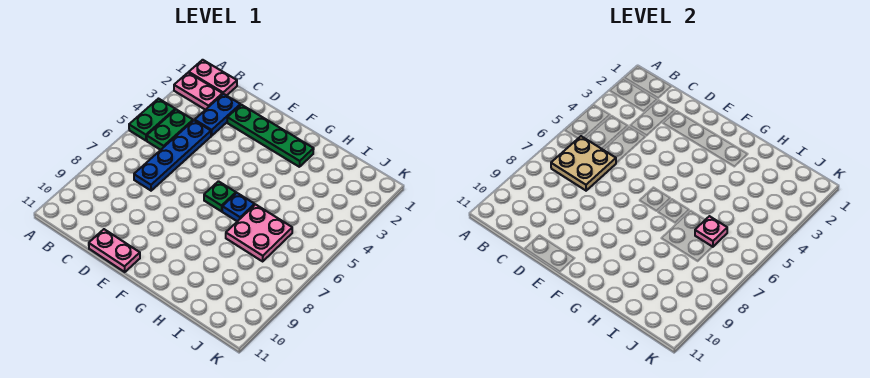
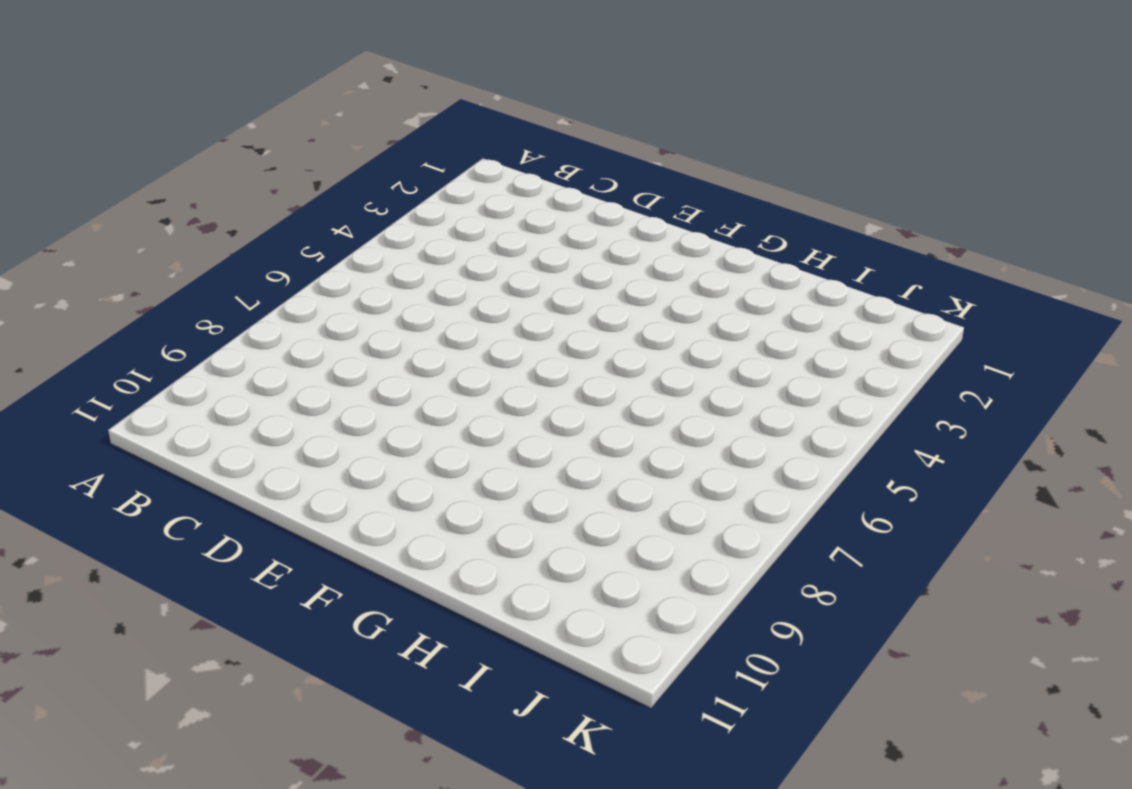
none -> pink 1x2 plate [189,60,237,96]
none -> pink 1x2 plate [174,73,223,110]
none -> green 1x2 plate [129,99,175,141]

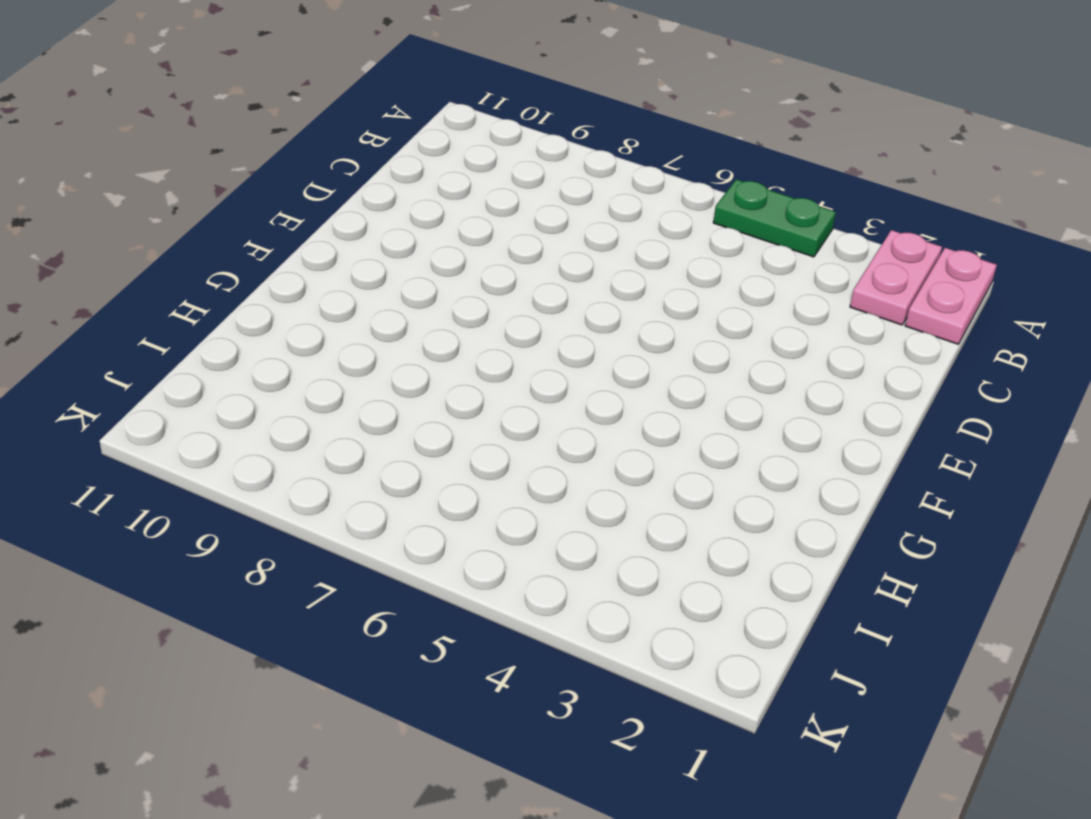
none -> green 1x2 plate [147,109,193,150]
none -> blue 1x2 plate [195,94,240,136]
none -> blue 1x4 plate [134,120,211,191]

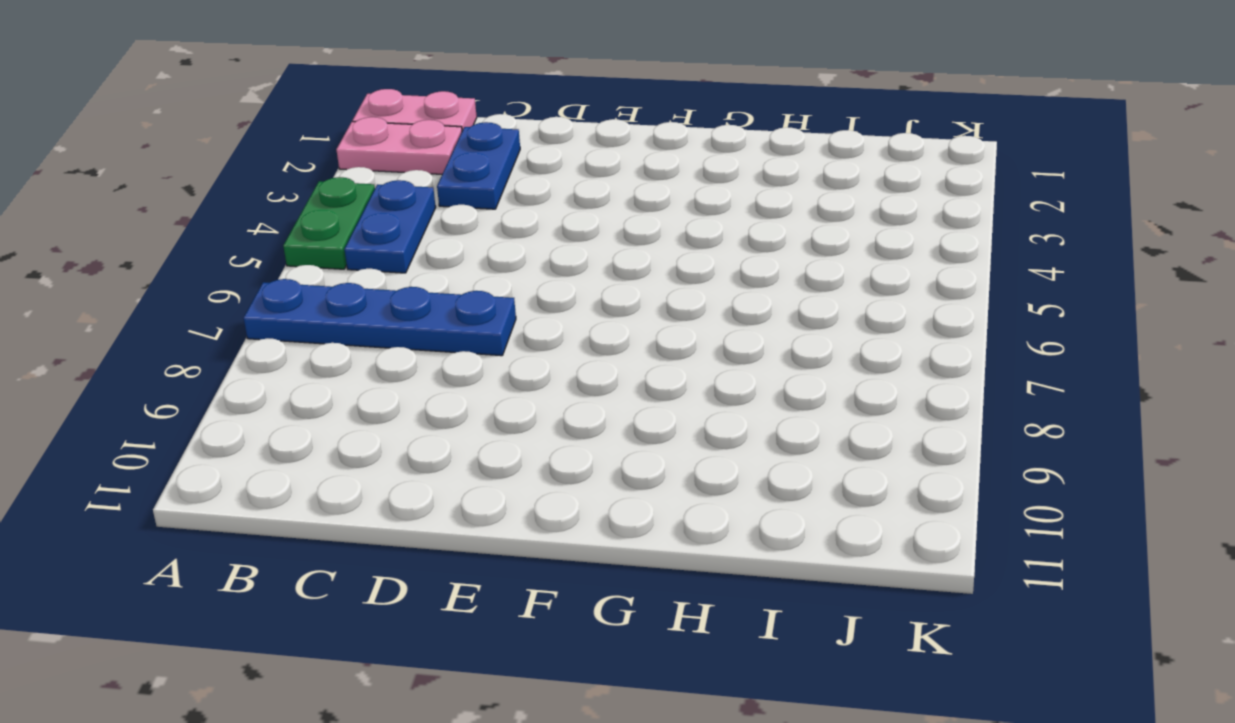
blue 1x4 plate [244,279,516,356] -> blue 1x4 plate turned to [134,120,211,191]
blue 1x2 plate [344,180,436,273] -> green 1x2 plate [147,109,193,150]
none -> green 1x4 plate [227,105,314,167]
none -> pink 1x2 plate [89,229,140,272]
none -> green 1x1 plate [204,181,236,211]

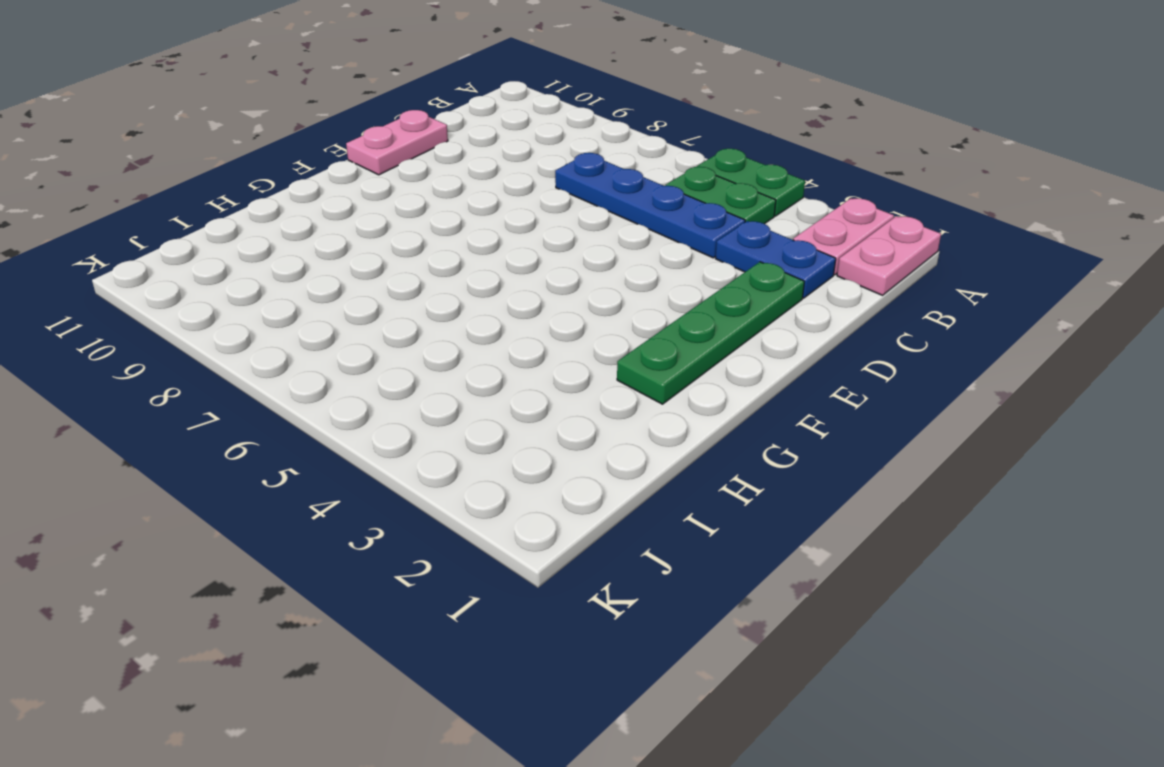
none -> green 1x1 plate [204,181,236,211]
none -> blue 1x1 plate [222,193,255,221]
none -> pink 2x2 plate [226,205,292,261]

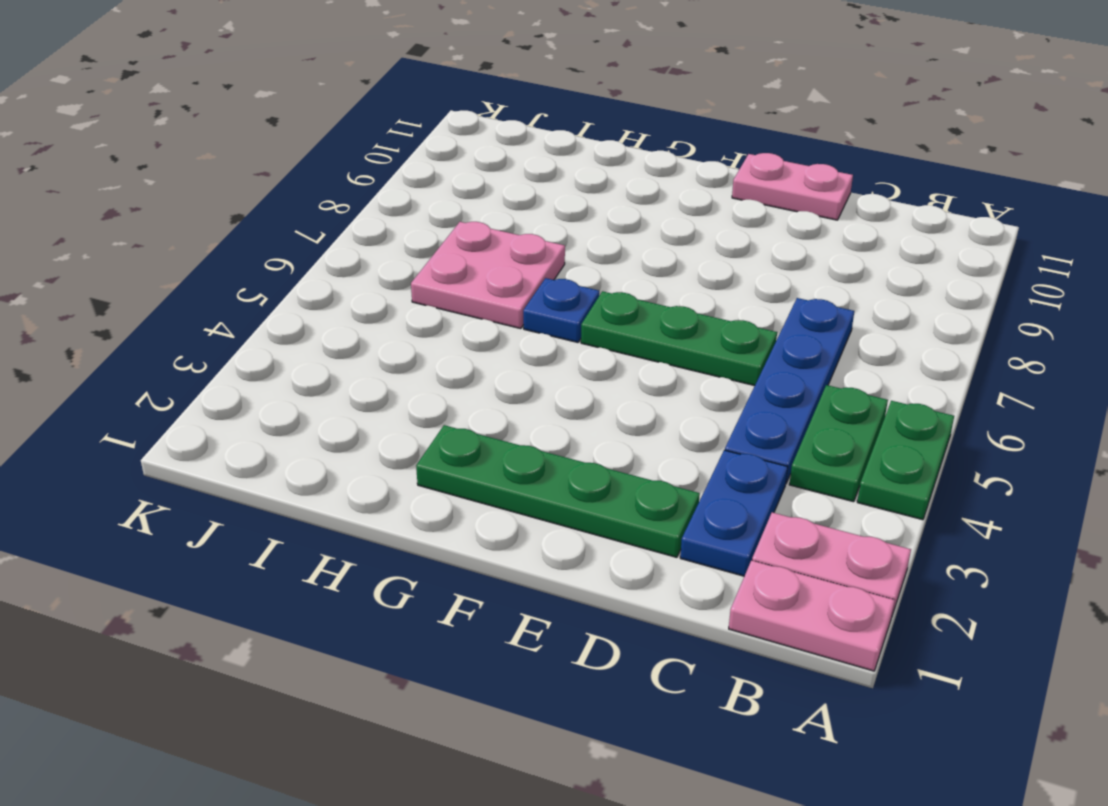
green 1x3 plate [581,291,777,386] -> green 1x1 plate [204,181,236,211]
none -> tan 2x2 plate [551,136,616,191]
none -> pink 1x1 plate [695,216,727,247]

